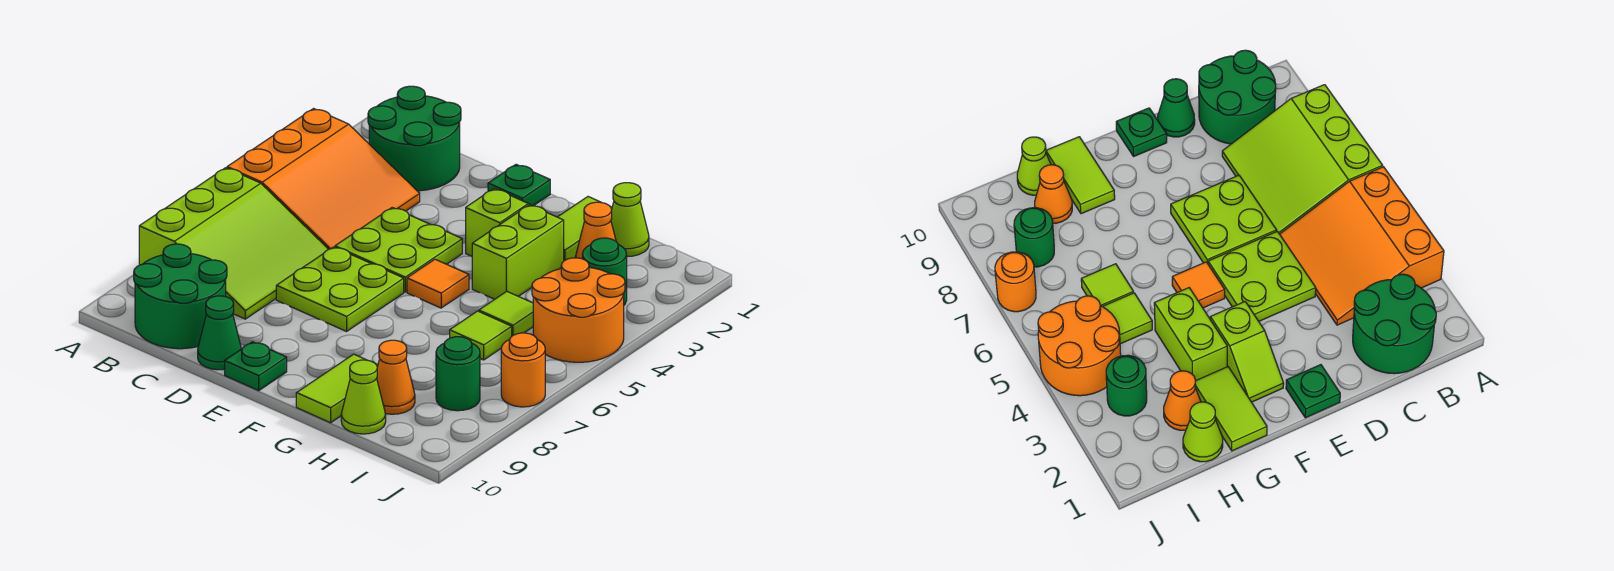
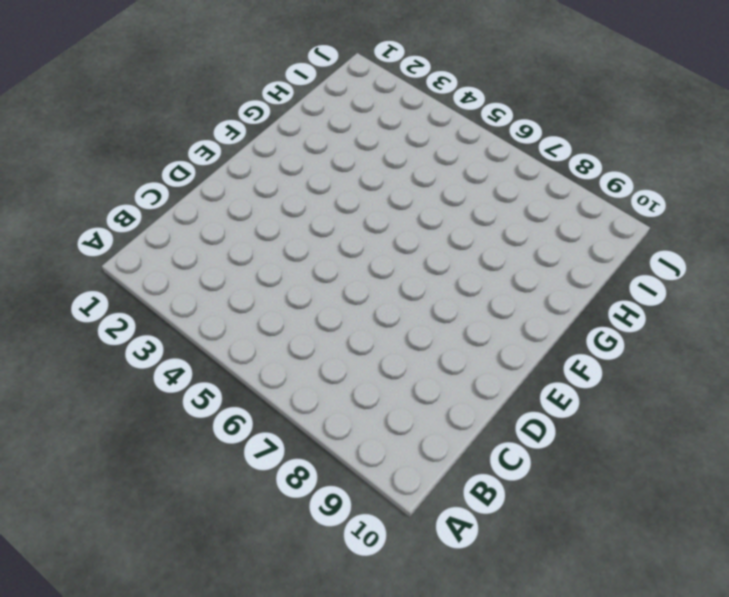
none -> orange 3x3 slope [227,109,420,249]
none -> lime 3x3 slope [139,168,328,319]
none -> green 2x2 round brick [368,86,461,191]

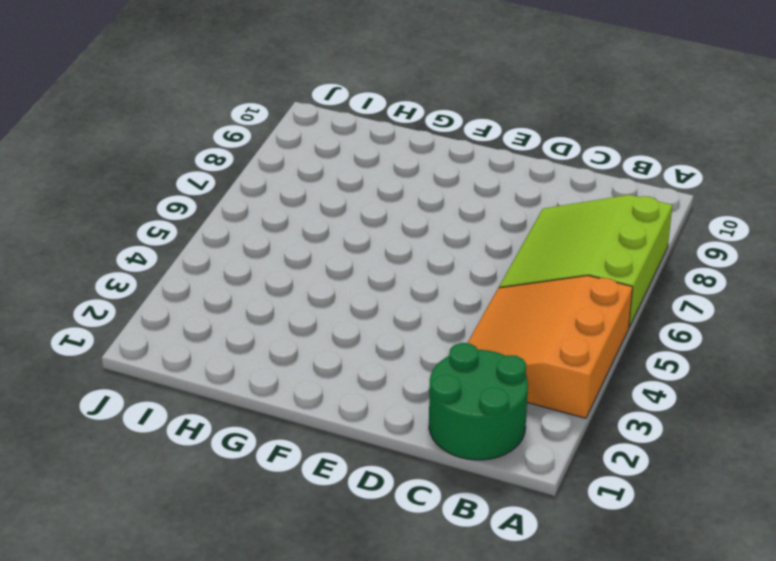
none -> green 2x2 round brick [134,244,227,349]
none -> lime 2x2 plate [335,207,462,292]
none -> lime 2x2 plate [276,247,404,331]

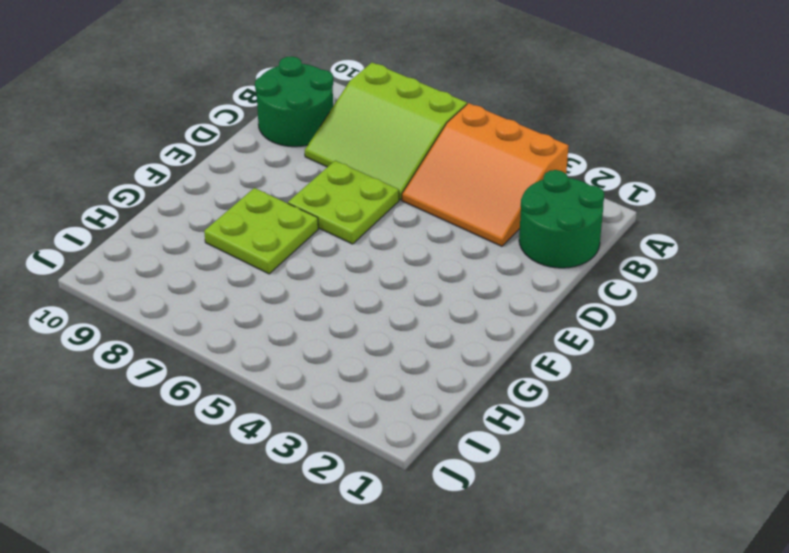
lime 2x2 plate [204,188,318,274] -> lime 2x2 plate moved to [335,207,462,292]
none -> green 1x1 cone [198,296,241,370]
none -> green 1x1 plate [488,164,550,206]
none -> green 1x1 plate [225,342,287,391]

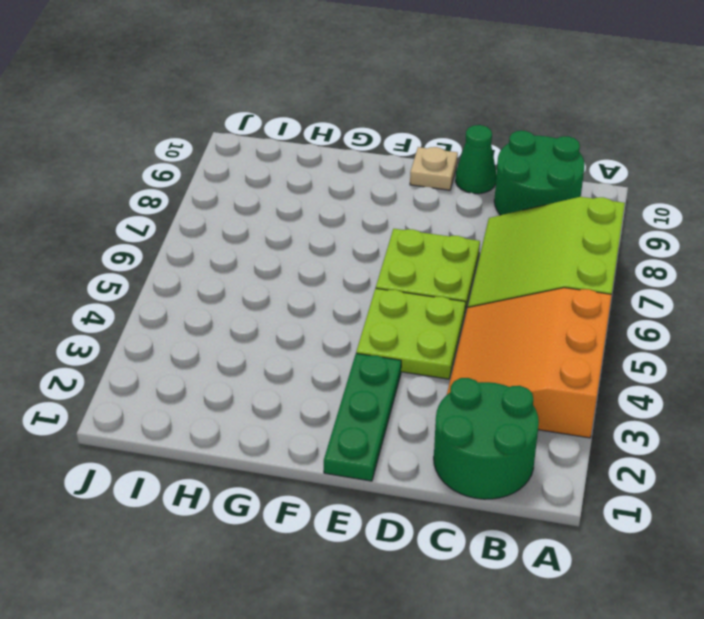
green 1x3 plate [324,353,401,481] -> green 1x1 plate [488,164,550,206]
tan 1x1 plate [410,147,458,190] -> green 1x1 plate [225,342,287,391]
none -> lime 1x2 slope [466,188,530,256]
none -> orange 1x1 tile [407,259,469,308]
none -> lime 1x2 tile [558,197,612,261]

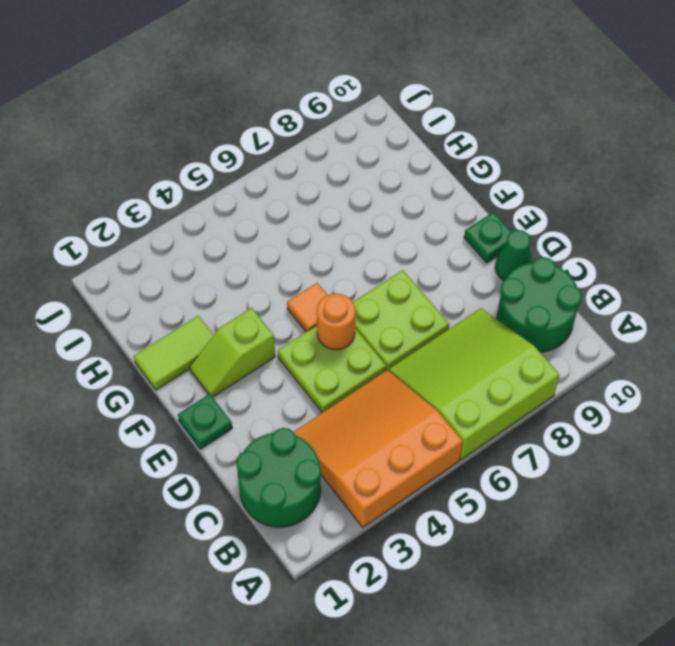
orange 1x1 round brick [317,294,355,350] -> orange 1x1 round brick moved to [501,333,545,407]
none -> lime 1x2 brick [472,205,564,299]
none -> lime 1x2 tile [296,354,378,423]
none -> lime 1x1 cone [611,183,649,256]

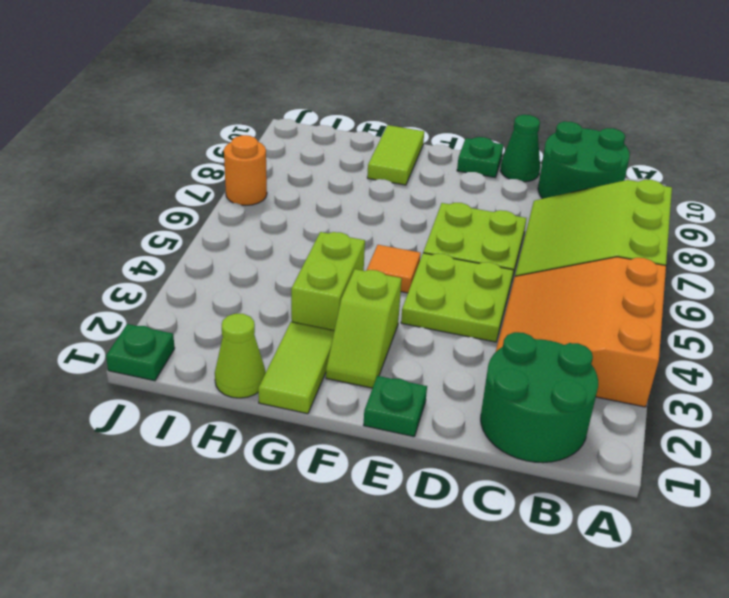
green 1x1 plate [106,324,175,381] -> none
none -> orange 1x1 cone [576,202,616,259]
none -> lime 1x1 tile [479,291,533,336]
none -> lime 1x1 tile [450,311,512,360]

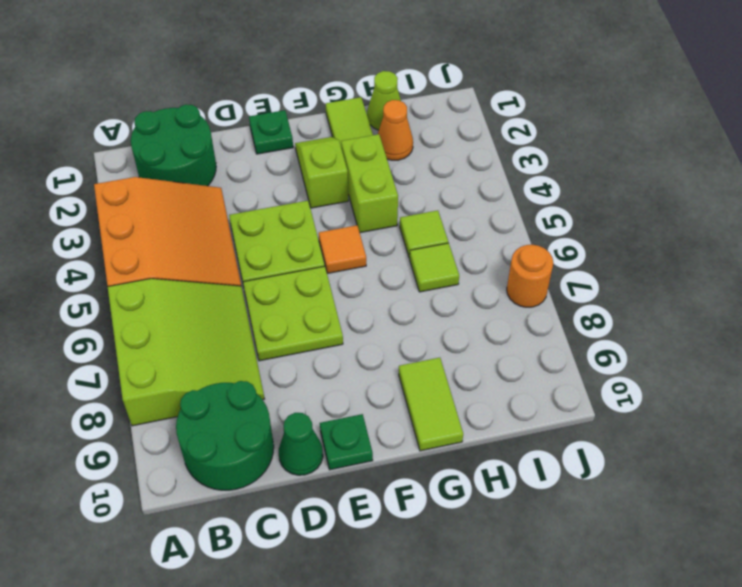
none -> orange 1x1 cone [377,340,415,414]
none -> lime 1x1 cone [341,360,386,434]
none -> green 1x1 round brick [582,238,627,305]

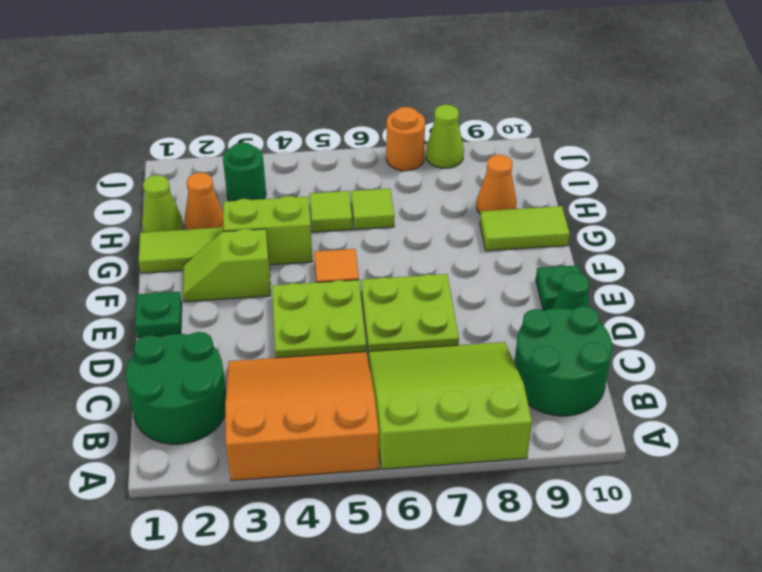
lime 1x1 cone [426,105,464,168] -> lime 1x1 cone moved to [341,360,386,434]
none -> orange 2x2 round brick [532,258,625,362]
none -> green 1x1 round brick [436,337,480,411]

